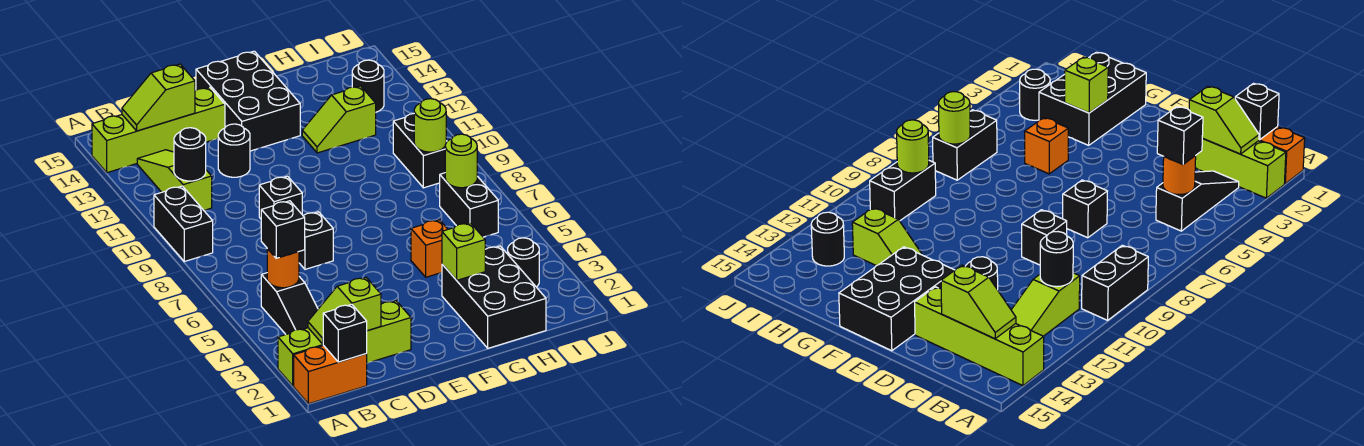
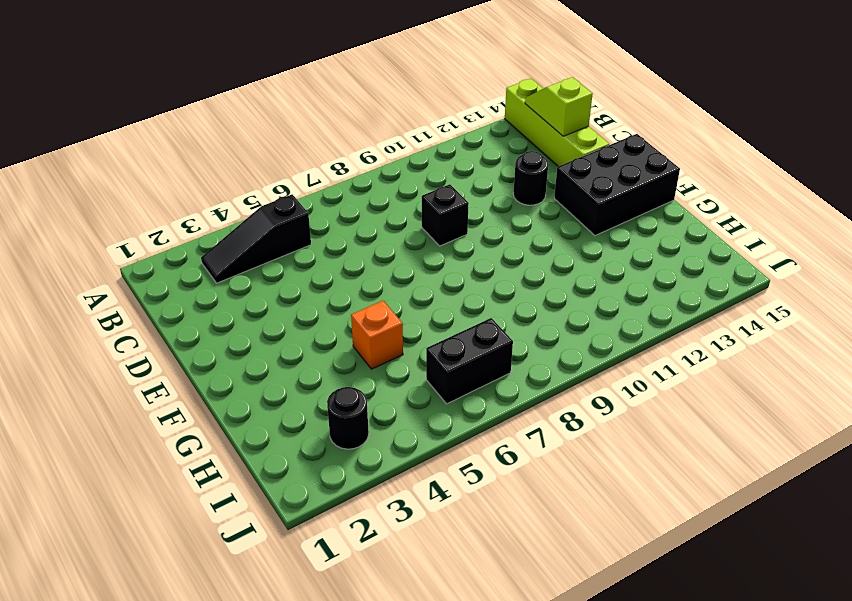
none -> orange 1x2 brick [294,346,367,404]
none -> lime 1x4 brick [278,301,411,386]
none -> black 1x2 brick [154,186,213,262]

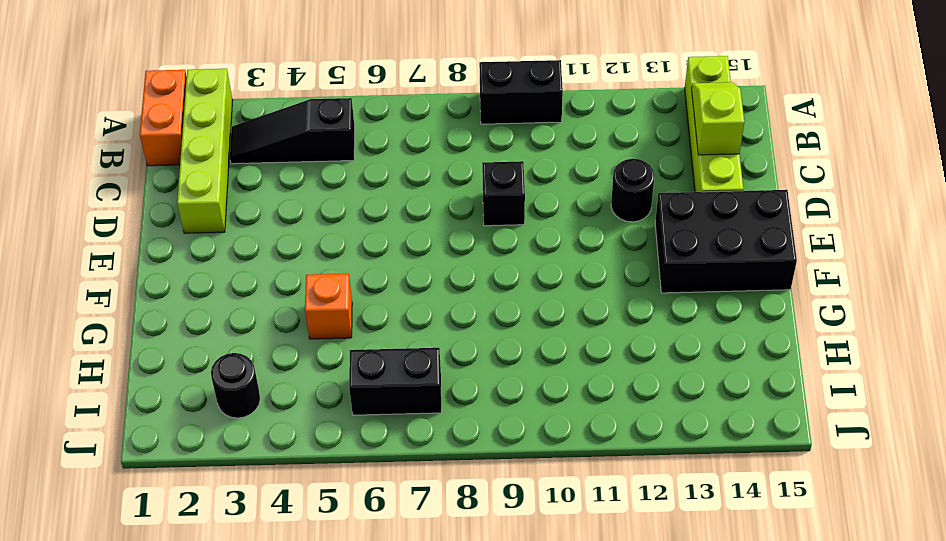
none -> lime 1x3 slope [137,150,212,210]
none -> black 1x1 brick [299,212,333,269]
none -> black 2x3 brick [442,246,546,348]

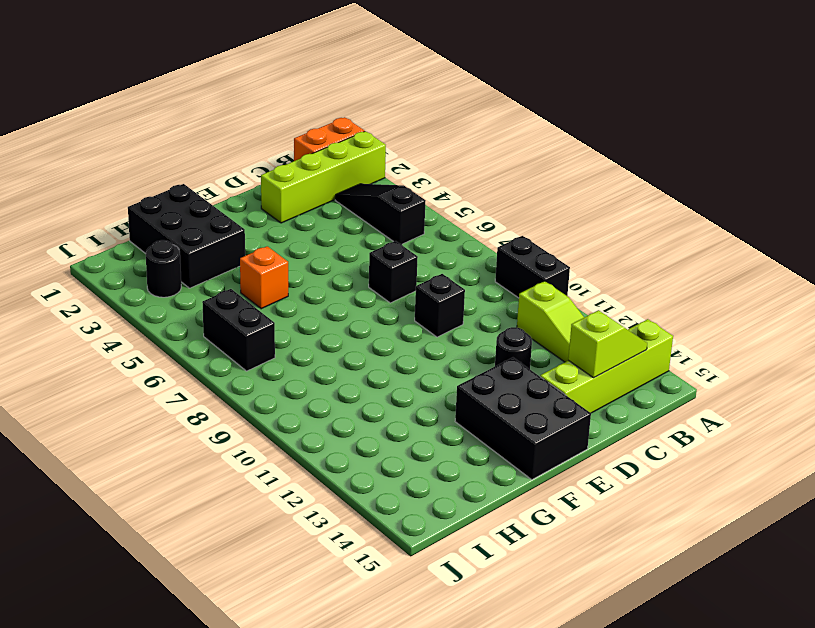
none -> lime 1x2 slope [302,86,376,153]
none -> black 1x2 brick [393,114,447,188]
none -> black 1x1 round brick [352,60,384,112]

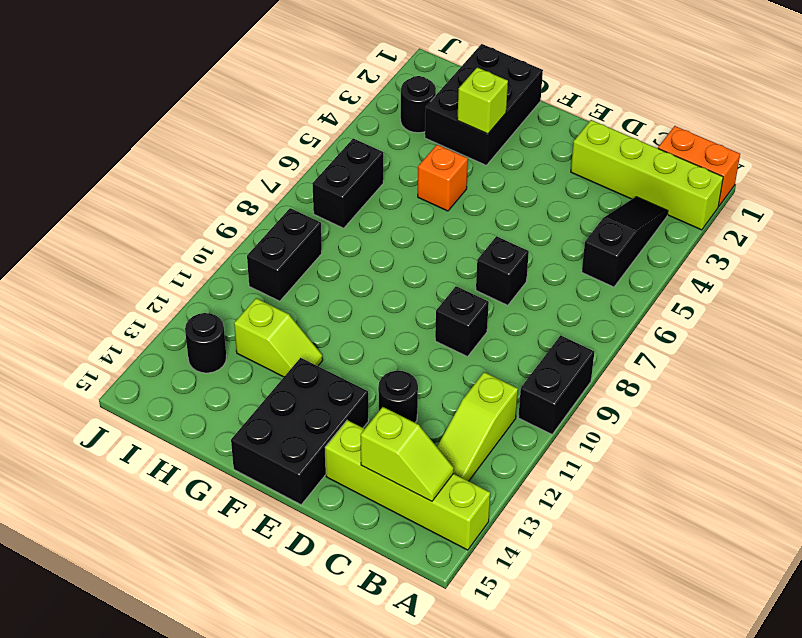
none -> black 1x1 brick [323,304,367,362]
none -> lime 1x2 slope [308,278,381,344]
none -> orange 1x1 round brick [267,249,299,288]

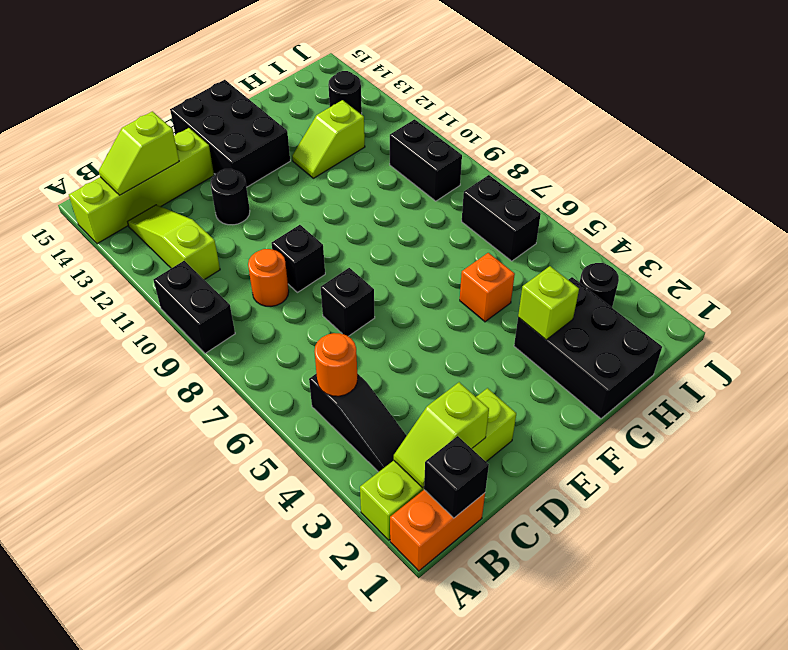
orange 1x1 round brick [248,249,289,306] -> none
none -> black 1x1 round brick [174,128,206,181]
none -> lime 1x1 round brick [445,134,477,188]
none -> lime 1x1 round brick [414,99,446,152]

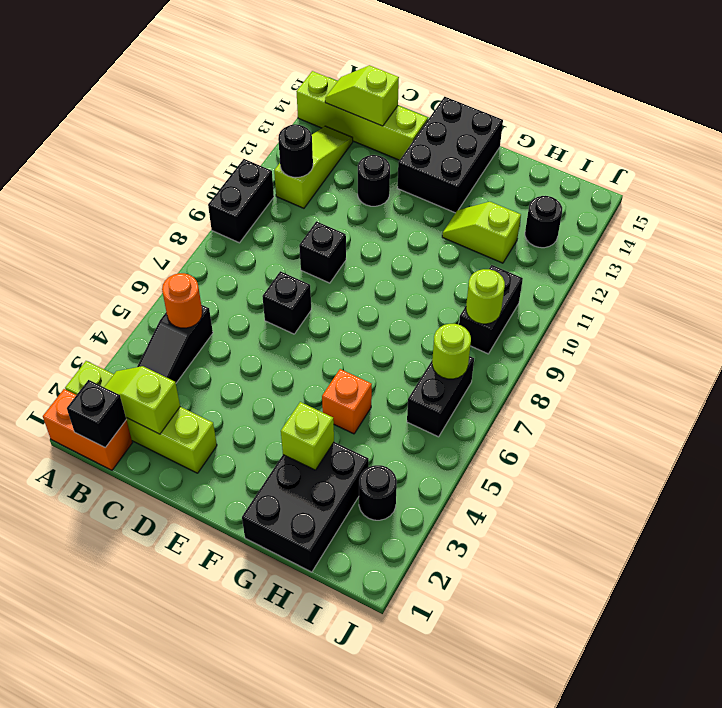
none -> black 1x1 brick [261,201,305,258]

